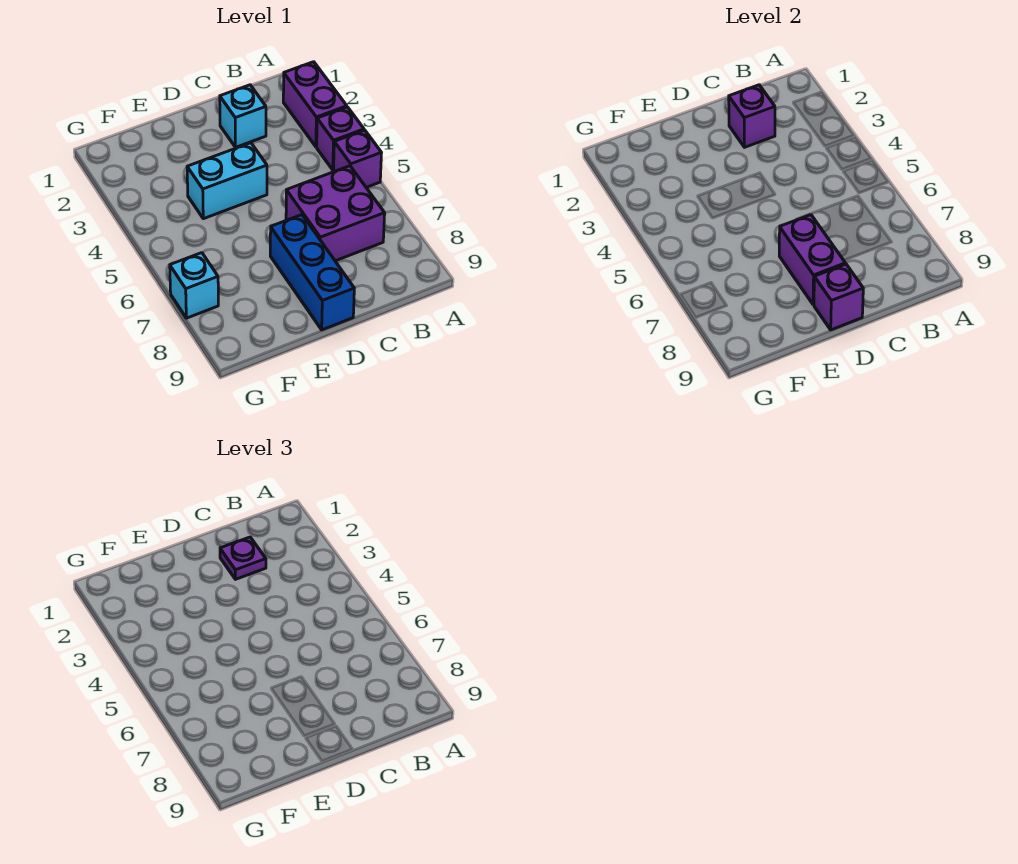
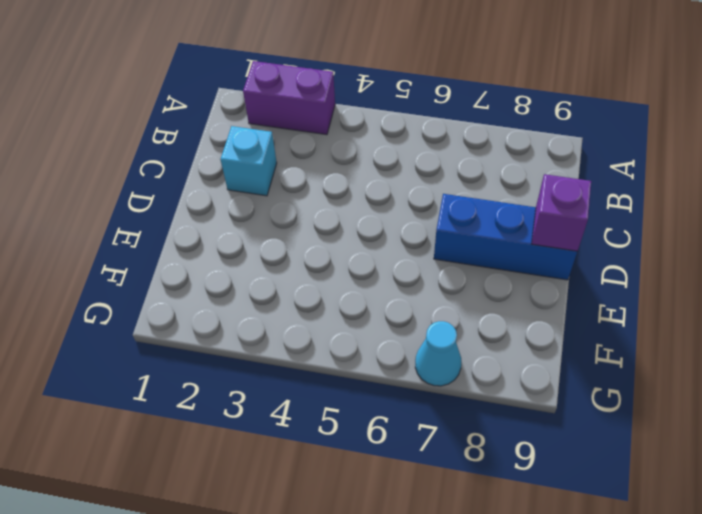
cyan 1x1 cone [415,321,461,386] -> cyan 1x1 brick [170,253,218,318]
none -> purple 1x1 brick [317,107,364,170]
none -> purple 1x1 brick [334,130,381,187]
none -> purple 2x2 brick [286,166,385,261]

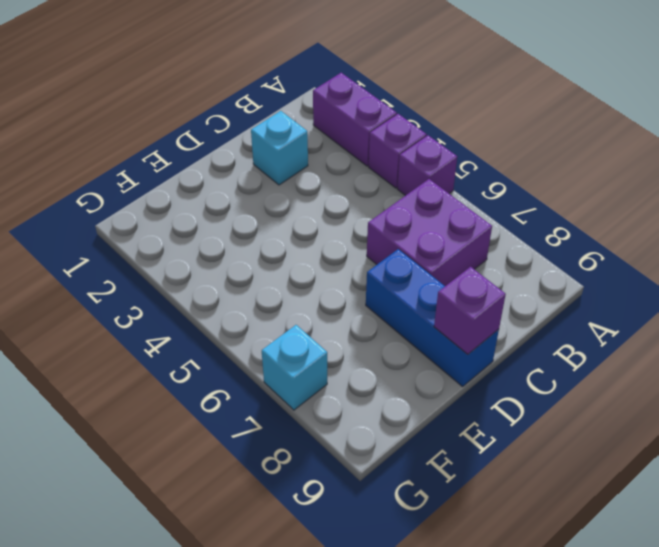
none -> cyan 1x2 brick [187,143,267,219]
none -> purple 1x1 brick [729,85,775,147]
none -> purple 1x2 brick [779,215,845,305]

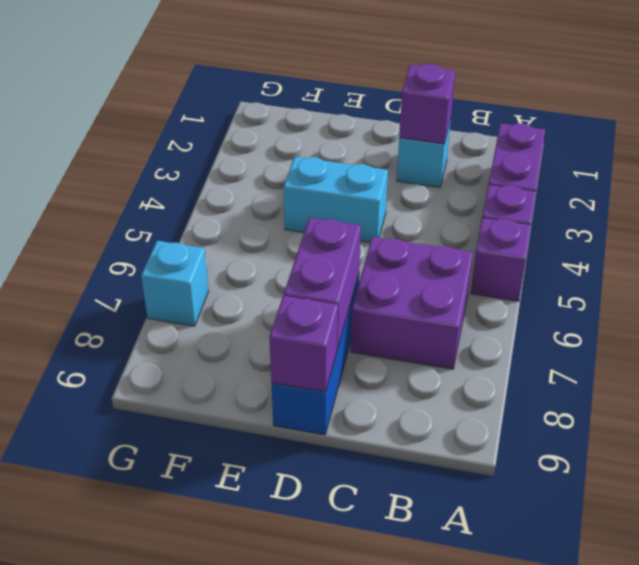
none -> purple 1x1 plate [220,537,266,579]

